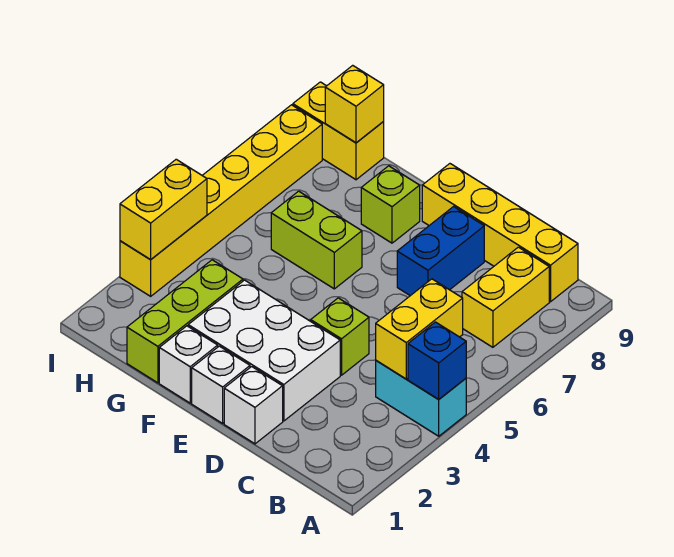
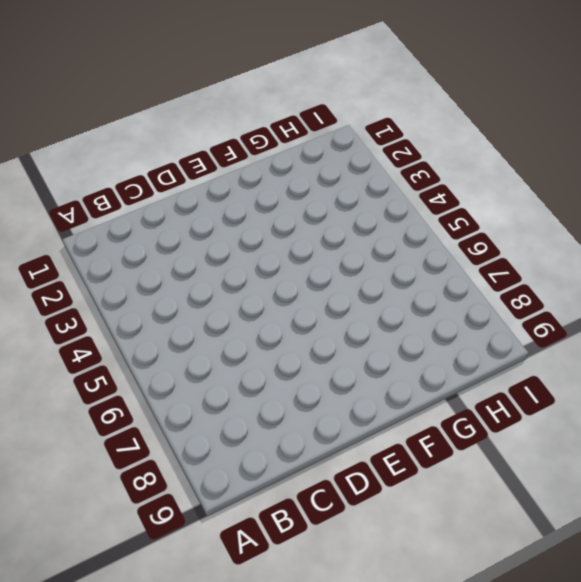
none -> cyan 1x2 brick [376,361,466,436]
none -> yellow 1x2 brick [462,247,549,347]
none -> yellow 1x4 brick [422,164,578,302]

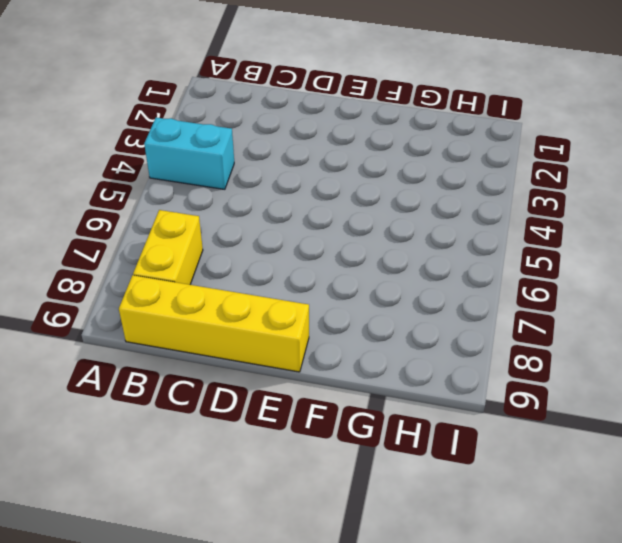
none -> white 1x1 brick [224,367,283,444]
none -> white 2x3 brick [188,280,340,421]
none -> lime 1x1 brick [311,298,369,375]

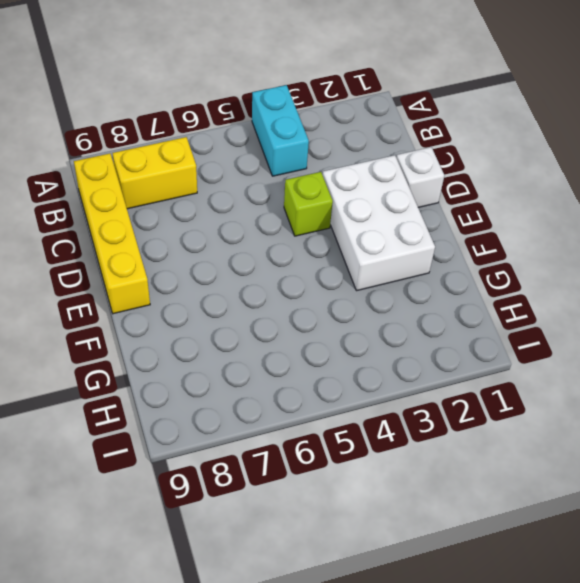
none -> blue 1x2 brick [397,207,484,296]
none -> white 1x1 brick [192,346,250,423]
none -> white 1x1 brick [159,326,218,403]

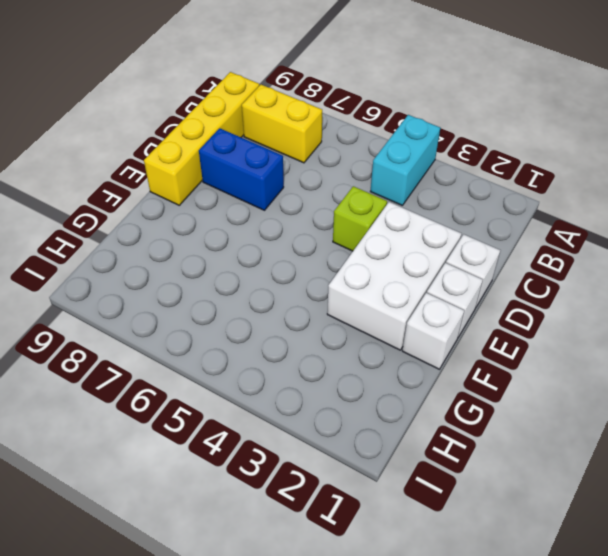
none -> lime 1x2 brick [271,191,362,289]
none -> lime 1x1 brick [361,166,420,243]
none -> lime 1x3 brick [127,260,243,383]

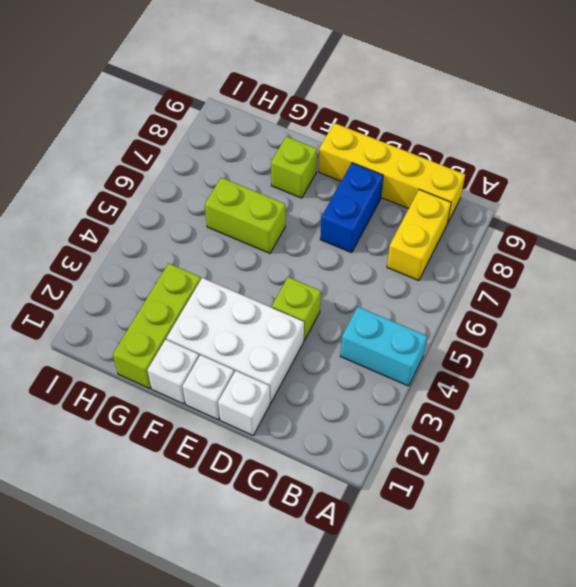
none -> yellow 1x2 brick [293,82,384,180]
none -> yellow 1x6 brick [120,105,322,296]
none -> blue 1x1 brick [408,322,466,399]

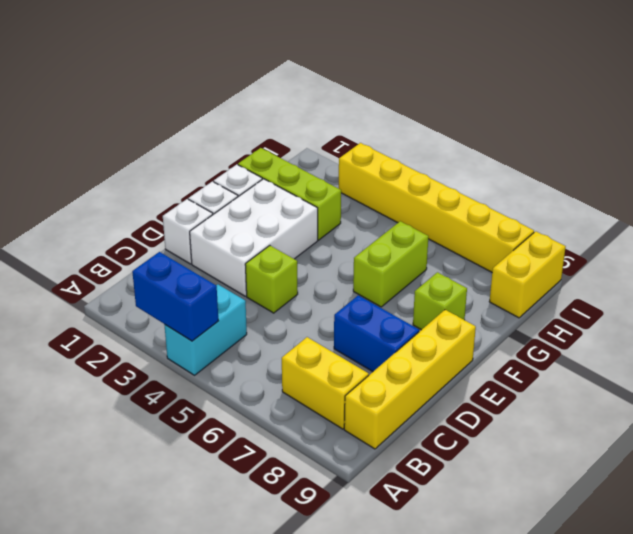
blue 1x2 brick [132,252,218,341] -> blue 1x1 brick [408,322,466,399]
none -> yellow 1x2 brick [376,279,463,379]
none -> yellow 1x1 brick [325,65,384,143]
none -> yellow 1x2 brick [120,159,207,260]

